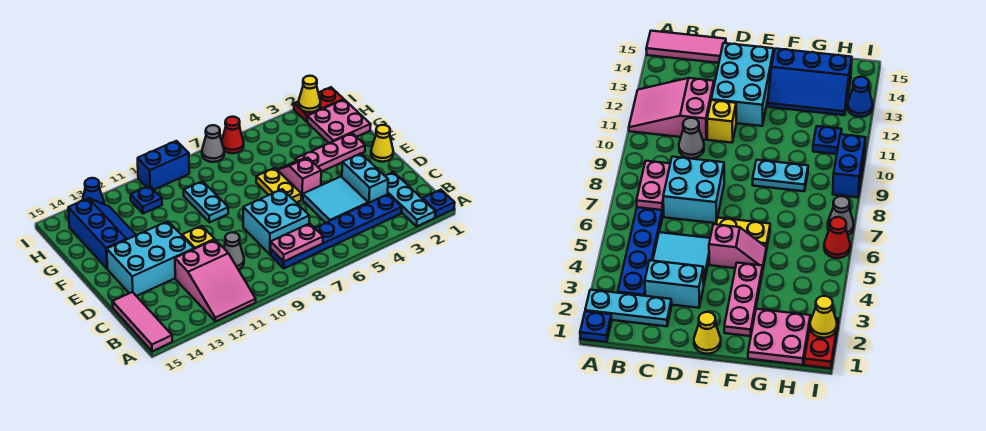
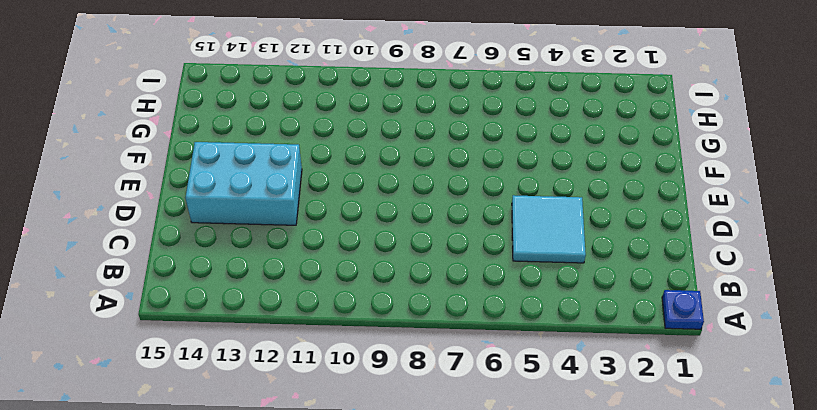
none -> cyan 1x3 plate [385,172,435,226]
none -> pink 2x3 slope [175,240,256,321]
none -> pink 1x3 tile [112,292,172,351]

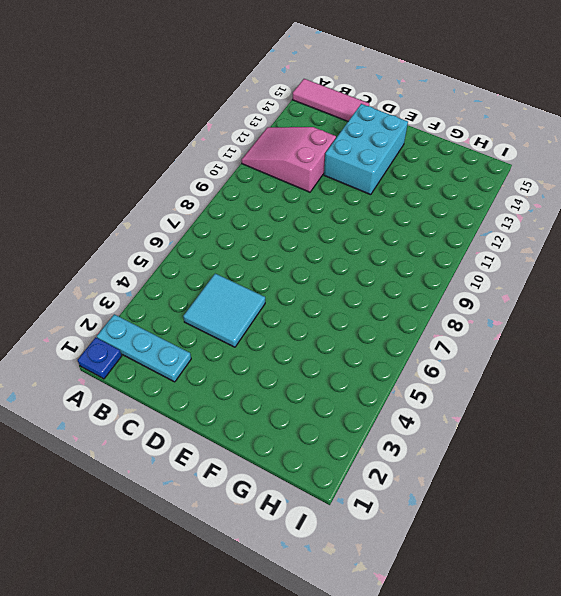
none -> blue 1x6 plate [271,194,402,268]
none -> cyan 1x2 brick [342,154,388,203]
none -> cyan 2x2 brick [243,189,309,254]

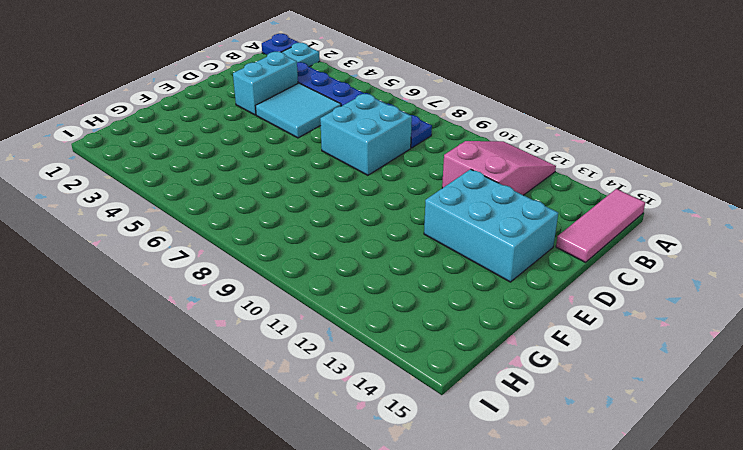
none -> grey 1x1 cone [224,232,244,269]
none -> yellow 1x1 brick [182,226,215,249]
none -> yellow 1x1 cone [371,125,393,162]

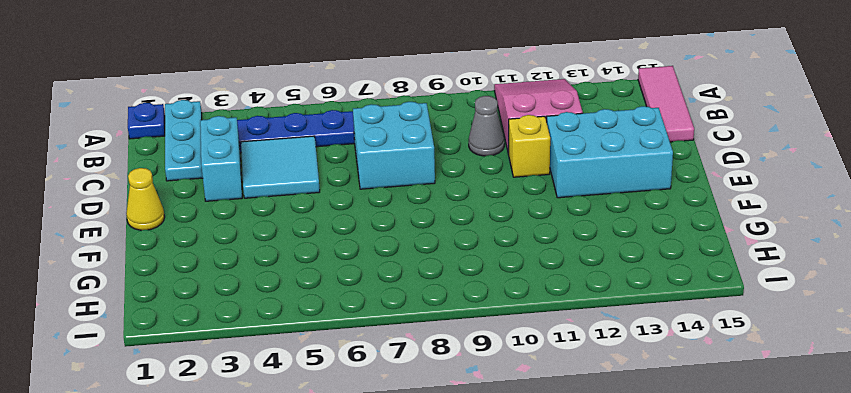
none -> pink 1x2 slope [278,158,321,200]
none -> yellow 1x2 plate [256,168,301,203]
none -> pink 1x3 plate [295,133,365,172]

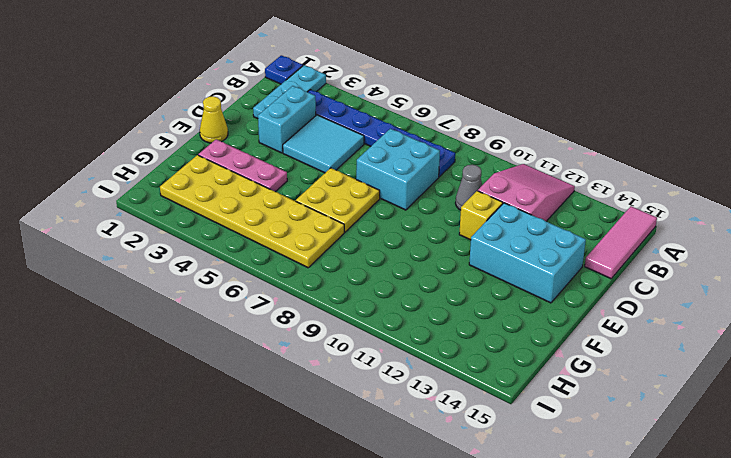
yellow 2x2 plate [296,168,380,232] -> yellow 1x2 plate [256,168,301,203]
yellow 2x6 plate [160,155,344,268] -> pink 2x2 plate [307,100,371,143]
none -> pink 1x2 slope [278,158,321,200]
none -> cyan 1x2 plate [184,181,228,222]
none -> blue 2x3 slope [68,198,136,269]

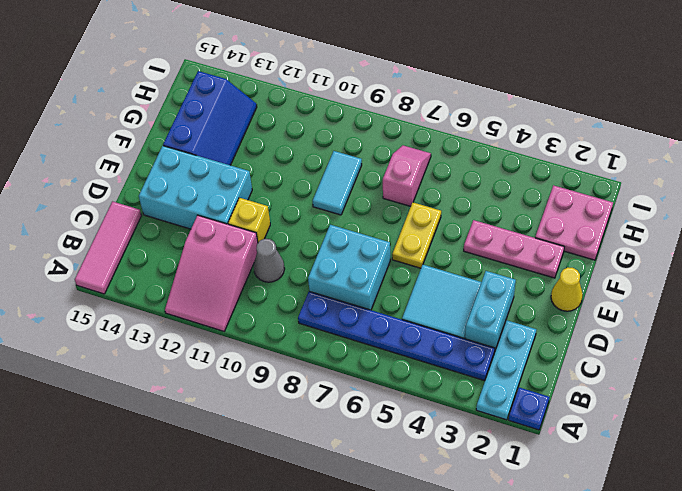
cyan 1x2 tile [313,151,362,215] -> cyan 1x2 plate [184,181,228,222]
pink 1x2 slope [383,145,431,206] -> pink 1x2 slope moved to [278,158,321,200]
none -> blue 1x1 plate [131,186,162,213]
none -> red 1x2 plate [294,87,344,122]
none -> red 1x1 cone [222,117,244,153]

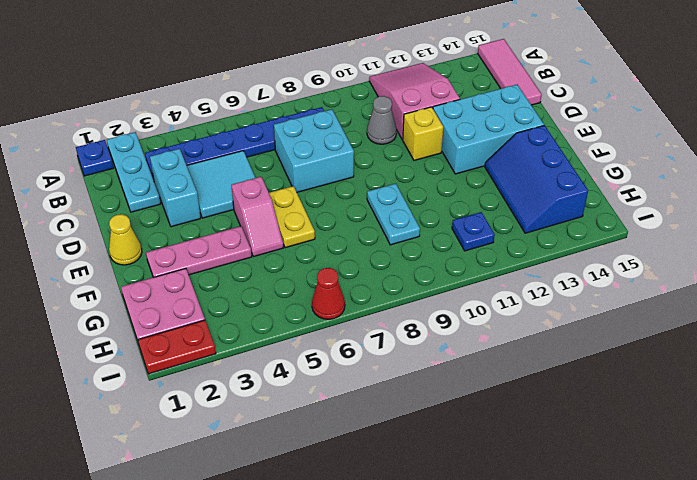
none -> grey 1x1 cone [202,125,224,162]
none -> blue 1x2 brick [138,141,189,189]
none -> blue 1x1 cone [83,178,104,204]

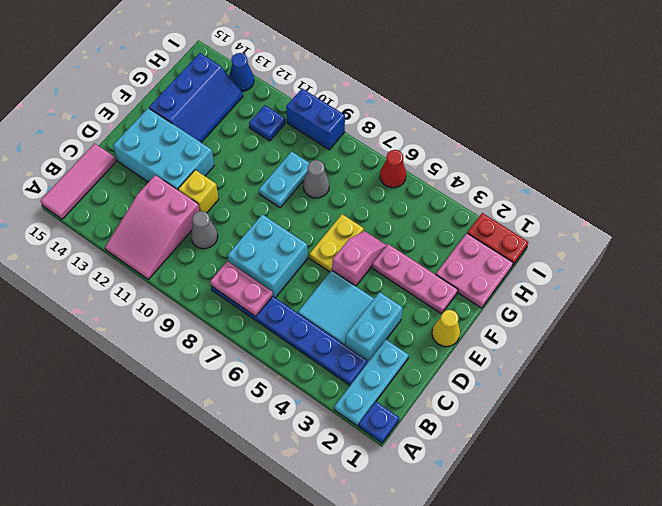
grey 1x1 cone [303,160,329,198] -> grey 1x1 cone moved to [202,125,224,162]
none -> yellow 1x1 cone [299,76,321,112]

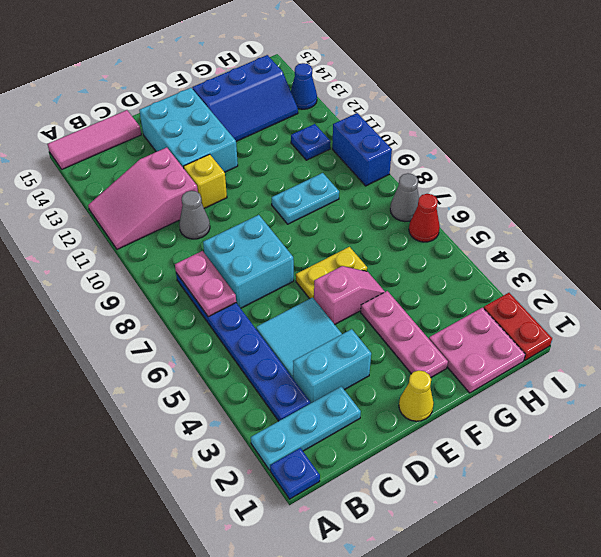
none -> yellow 1x1 cone [299,76,321,112]

